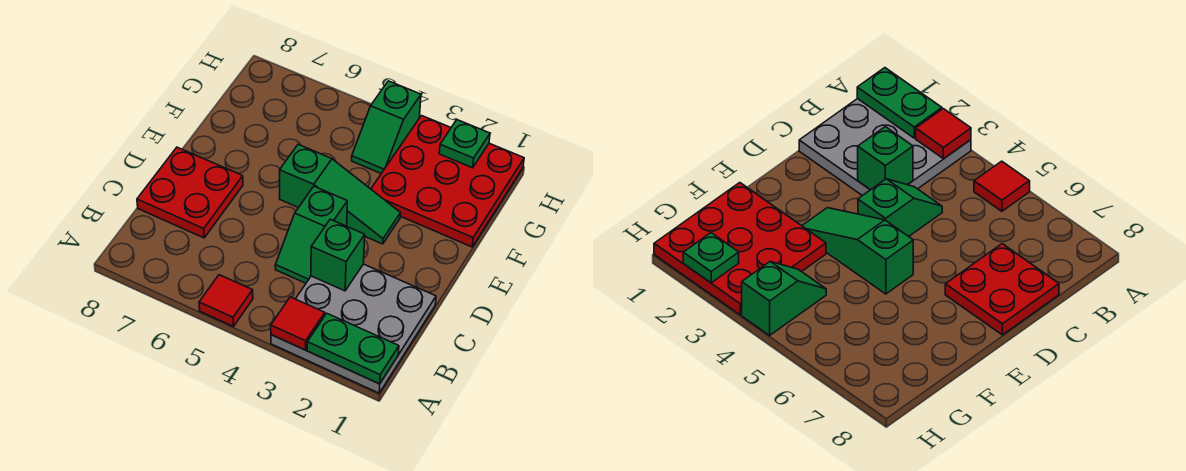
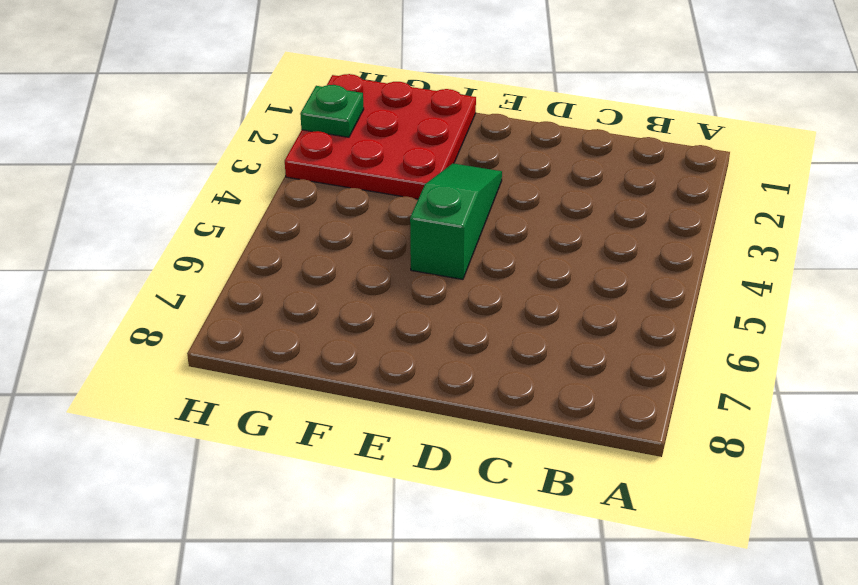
none -> grey 3x3 plate [271,264,436,393]
none -> red 1x1 tile [199,275,253,326]

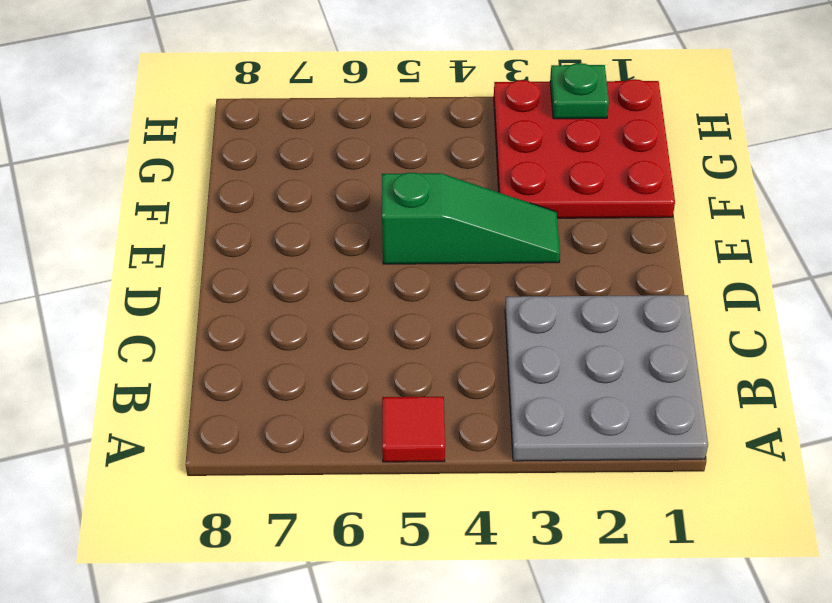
none -> green 1x2 slope [275,186,347,283]
none -> red 2x2 plate [137,147,243,238]

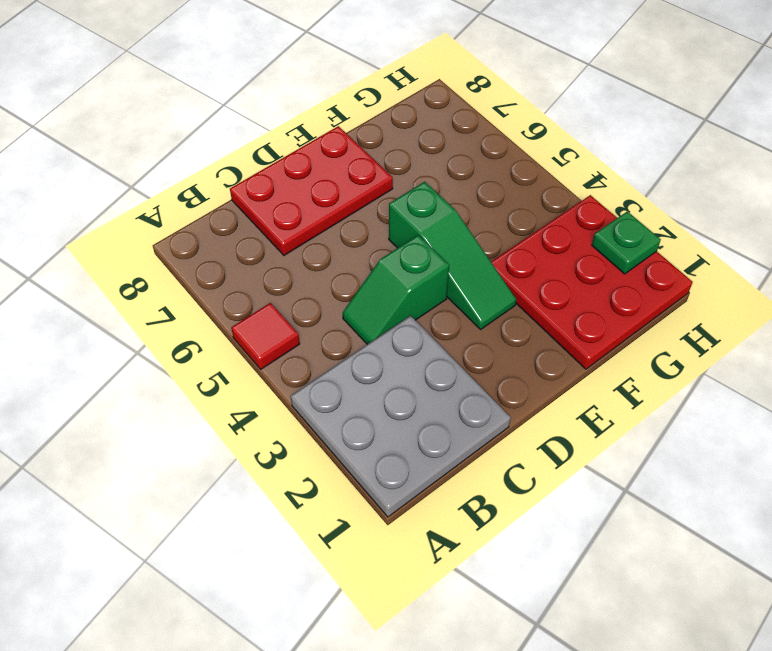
red 2x3 plate [230,126,393,255] -> red 2x2 plate [137,147,243,238]
none -> green 1x2 slope [352,81,421,173]
none -> green 1x2 plate [307,313,399,384]

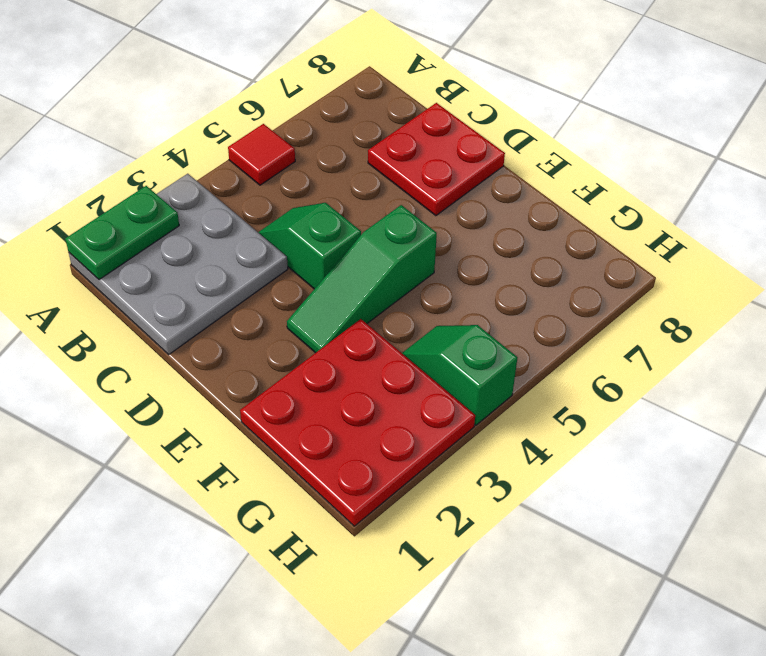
none -> red 1x1 tile [271,297,325,350]
none -> green 1x1 brick [311,219,365,291]

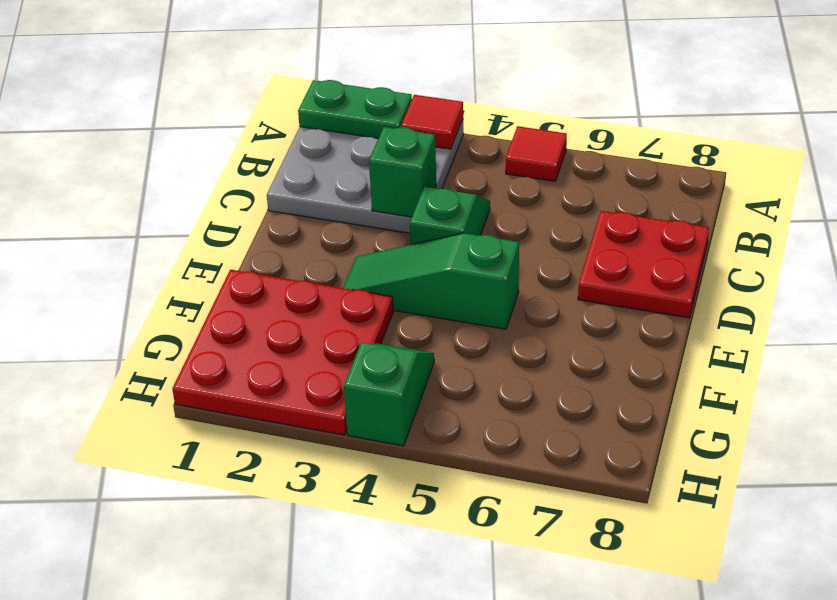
none -> green 1x1 plate [439,120,490,168]

